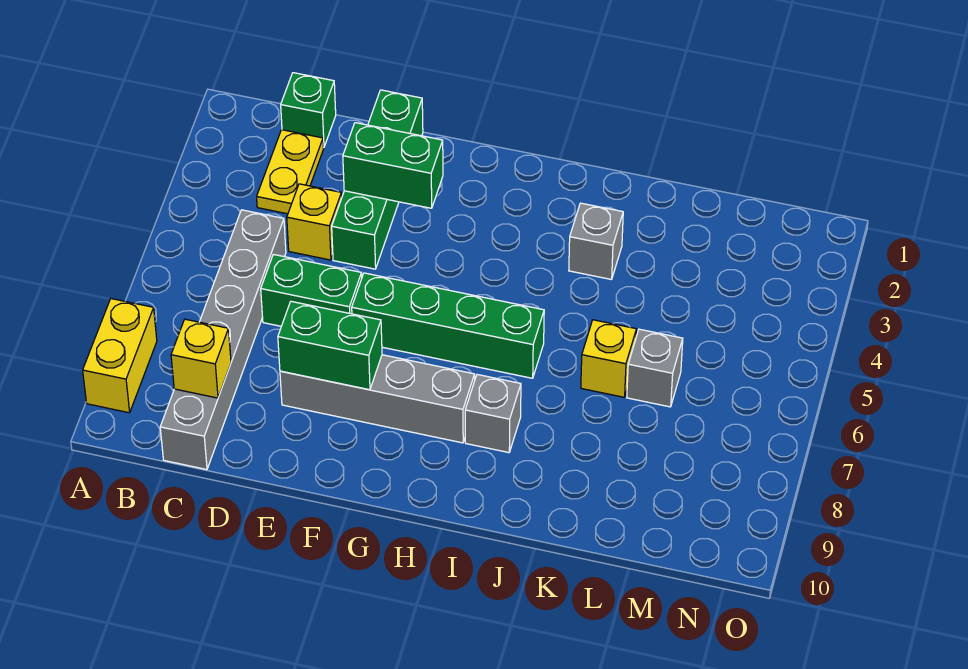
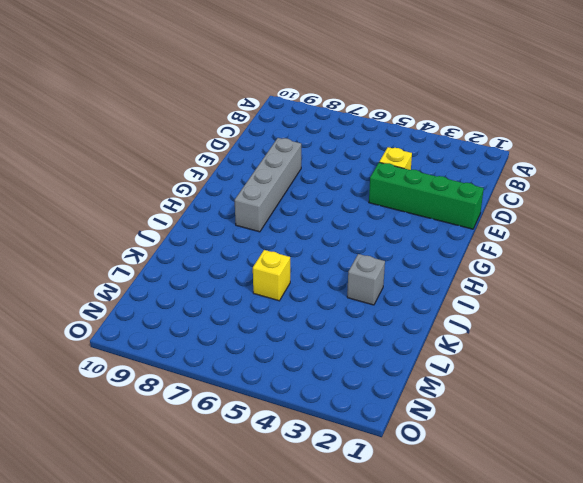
none -> yellow 1x2 brick [83,299,157,413]
none -> green 1x1 brick [281,73,336,148]
none -> yellow 1x2 plate [257,130,323,214]

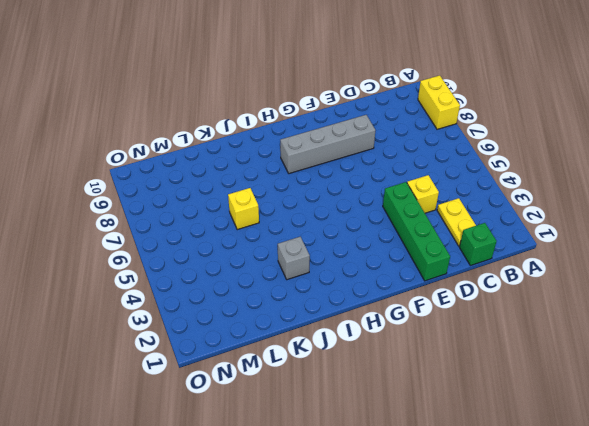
none -> grey 1x6 brick [160,210,286,470]
none -> green 1x2 brick [261,254,362,326]
none -> green 1x4 brick [352,273,544,378]

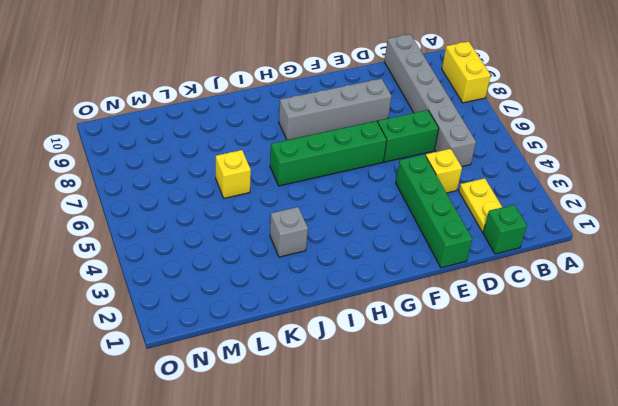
none -> grey 1x1 brick [465,375,521,453]
none -> grey 1x1 brick [627,329,683,407]
none -> yellow 1x1 brick [171,319,231,398]

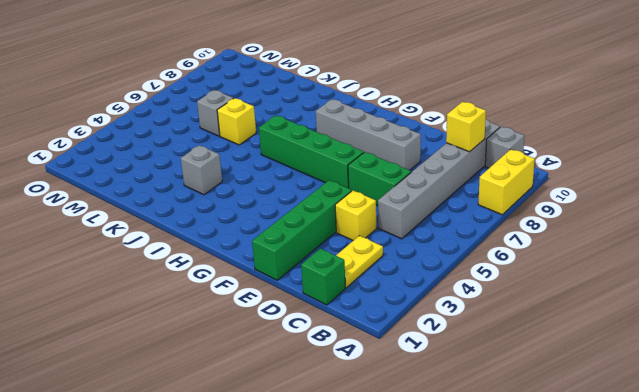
grey 1x1 brick [485,127,524,168] -> grey 1x1 brick moved to [465,375,521,453]
none -> green 1x2 brick [343,123,443,208]
none -> green 1x2 brick [278,301,382,390]

